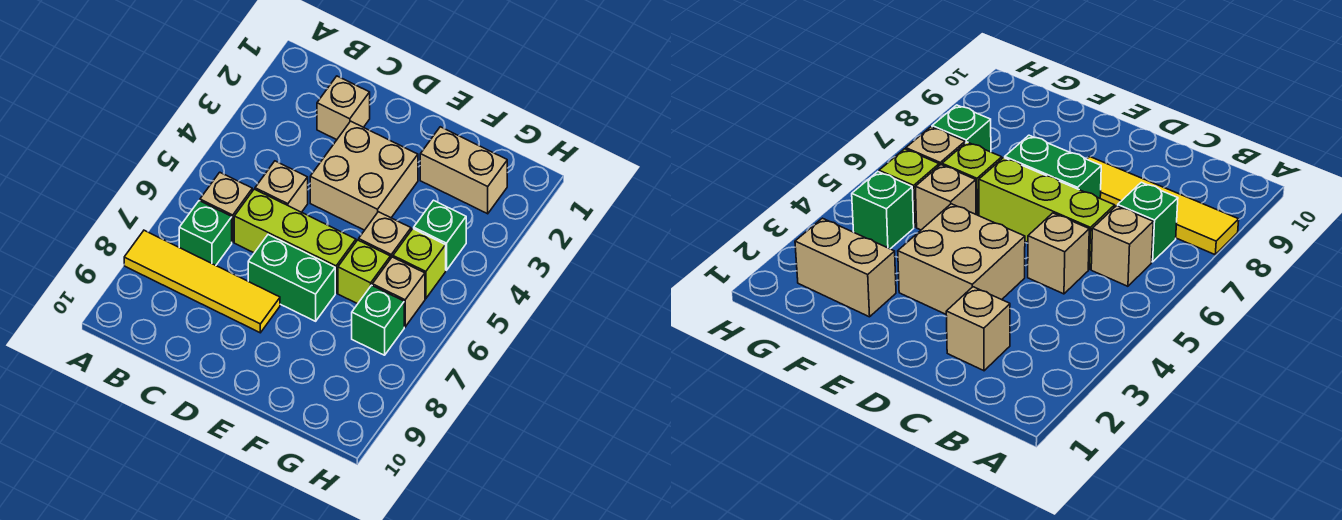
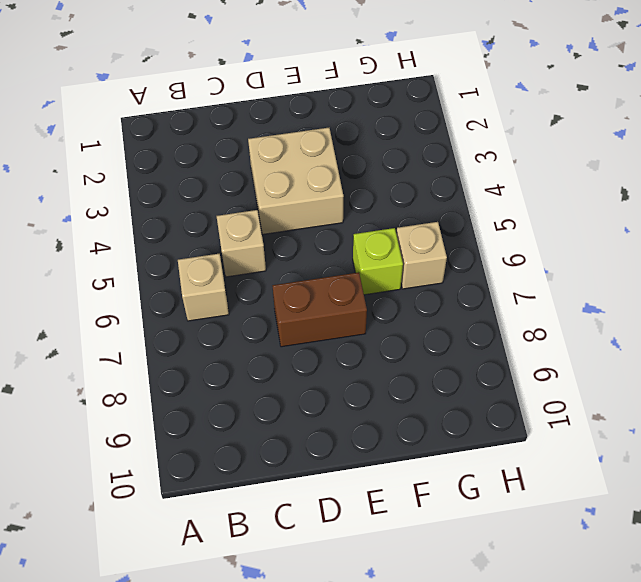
brown 1x2 brick [272,272,367,347] -> green 1x2 brick [248,235,335,321]
none -> yellow 1x4 tile [124,230,280,333]
none -> green 1x1 brick [179,201,232,265]
none -> tan 1x1 brick [317,76,370,140]

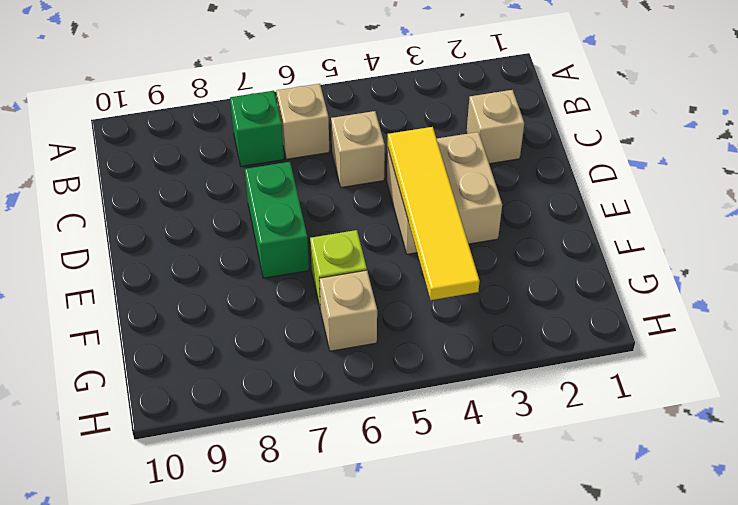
yellow 1x4 tile [388,127,480,300] -> yellow 1x4 tile moved to [124,230,280,333]
none -> lime 1x3 brick [234,189,356,293]
none -> tan 1x2 brick [420,127,507,214]
none -> tan 1x1 brick [359,212,411,259]

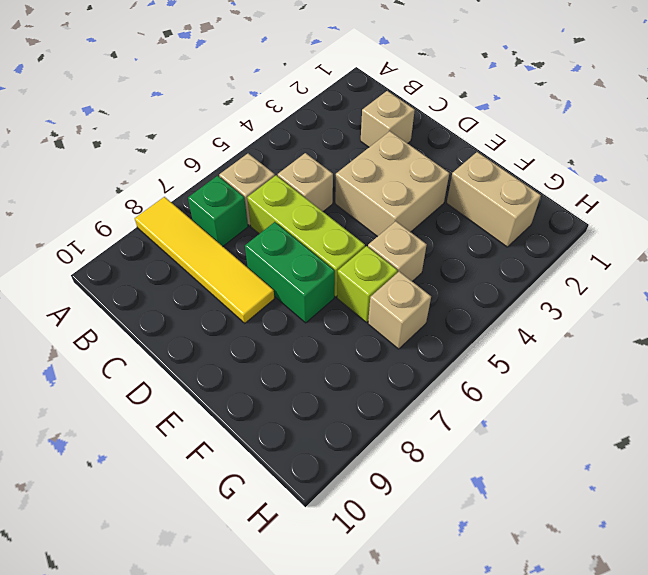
none -> green 1x1 brick [414,200,466,270]
none -> lime 1x1 brick [393,229,446,299]
none -> green 1x1 brick [352,285,404,355]

